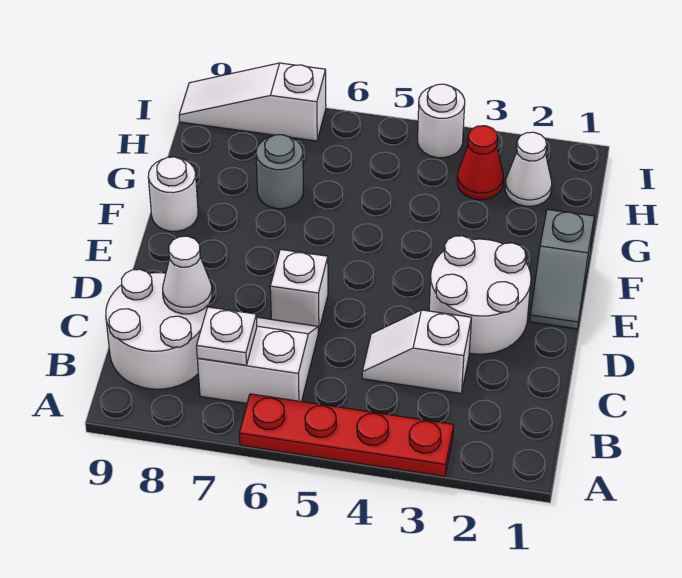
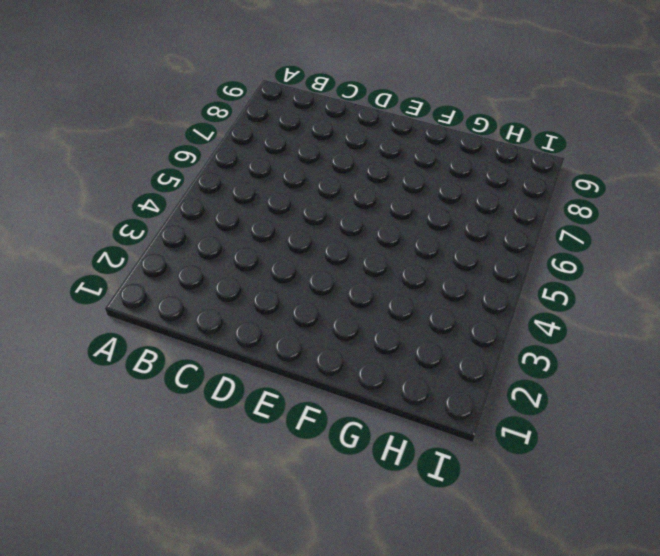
none -> red 1x4 plate [239,394,454,477]
none -> white 2x2 slope [198,317,318,403]
none -> white 2x2 round brick [106,269,207,389]

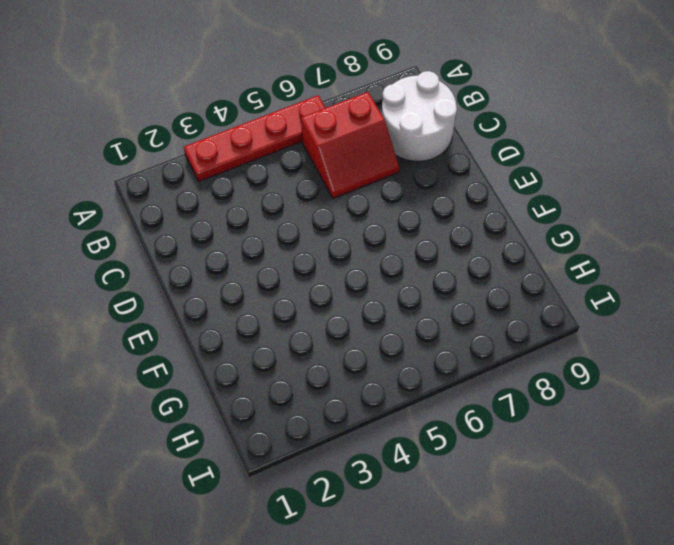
red 2x2 slope [301,92,399,199] -> white 2x2 slope [198,317,318,403]
none -> white 1x2 slope [362,310,471,393]
none -> white 2x2 round brick [429,236,531,354]
none -> white 1x1 brick [270,249,328,331]

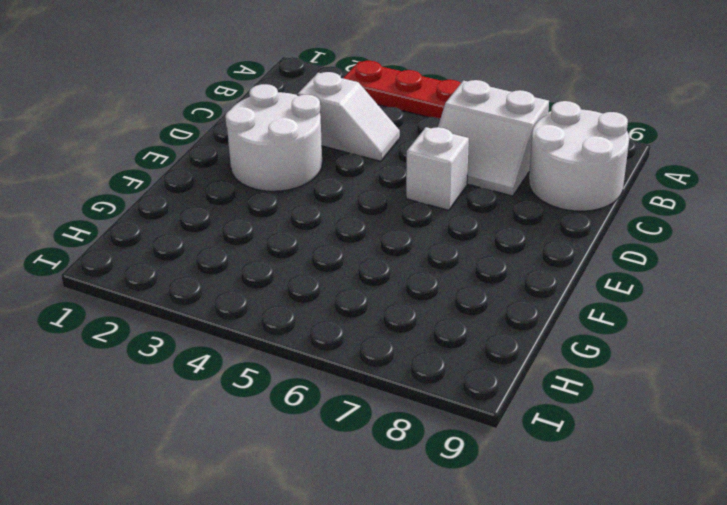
none -> grey 1x2 slope [530,209,594,329]
none -> white 1x1 round brick [148,157,198,231]
none -> grey 1x1 round brick [256,135,303,209]

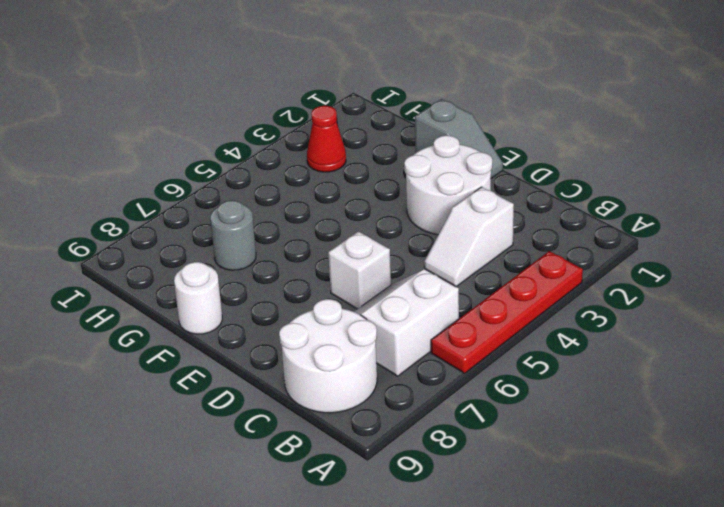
none -> white 1x1 cone [505,132,552,206]
none -> white 1x1 round brick [418,84,465,158]
none -> white 1x3 slope [179,63,326,141]

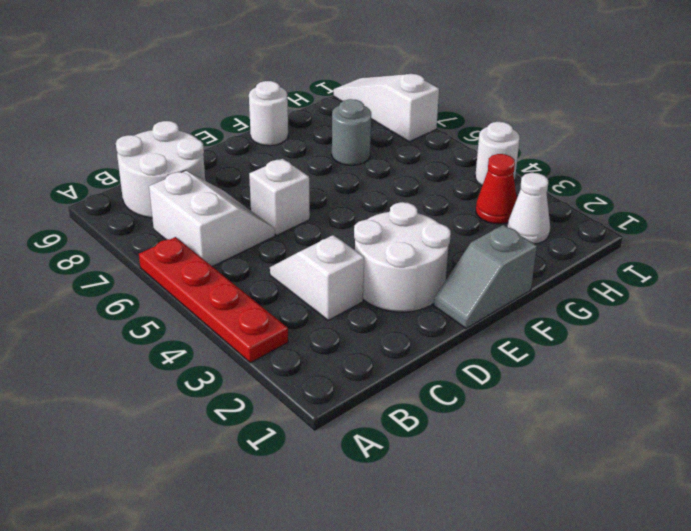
none -> white 1x1 plate [197,307,257,365]
none -> white 1x1 cone [163,236,212,314]

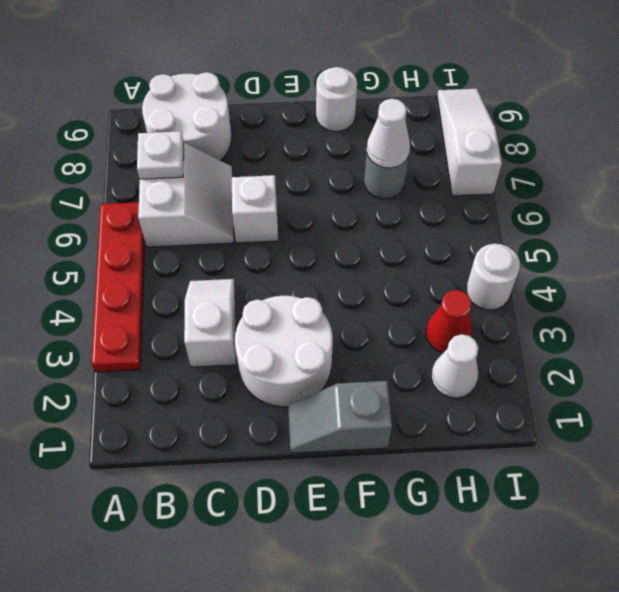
white 1x1 cone [367,99,410,168] -> white 1x1 cone moved to [163,236,212,314]

